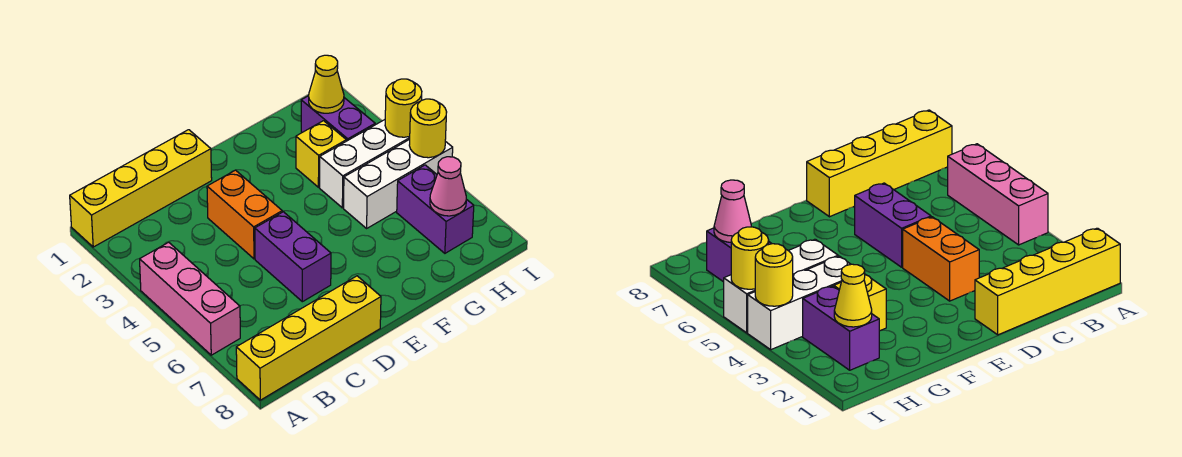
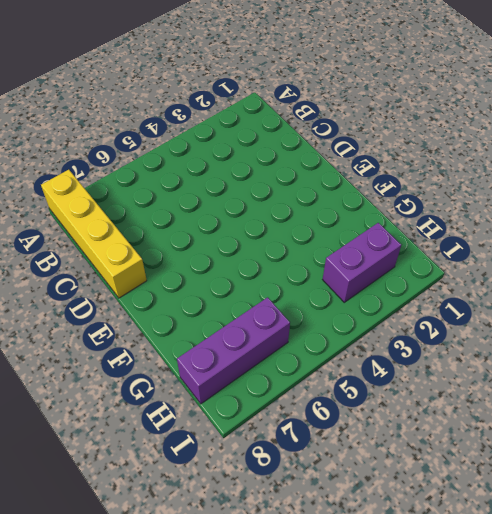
purple 1x3 brick [177,297,290,404] -> purple 1x2 brick [397,165,474,253]
none -> yellow 1x4 brick [70,130,212,247]
none -> pink 1x3 brick [140,242,240,355]
none -> orange 1x2 brick [207,170,282,259]

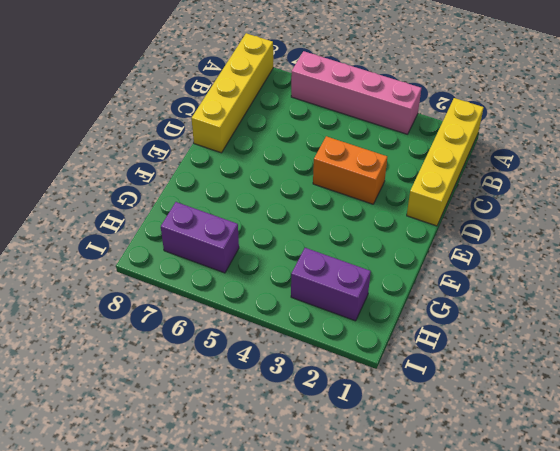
pink 1x4 brick [291,51,421,134] -> pink 1x3 brick [140,242,240,355]
none -> purple 1x2 brick [255,212,331,302]
none -> yellow 1x1 brick [296,121,346,187]
none -> white 1x3 brick [320,120,410,208]

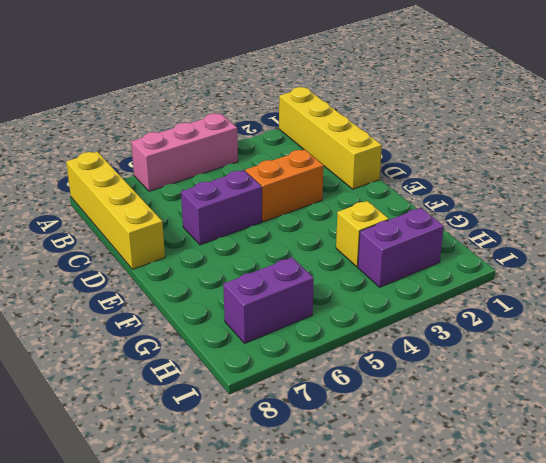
none -> white 1x3 brick [320,120,410,208]
none -> white 1x3 brick [344,139,453,228]
none -> yellow 1x1 cone [309,55,344,113]

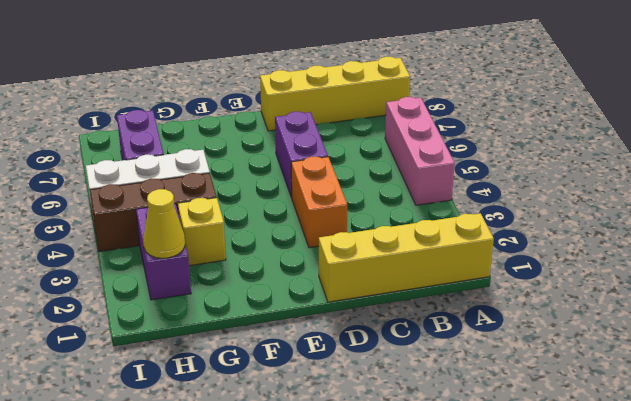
brown 1x3 brick [90,173,217,252] -> white 1x3 brick [320,120,410,208]
none -> pink 1x1 cone [430,157,466,216]
none -> yellow 1x1 round brick [385,79,422,137]
none -> yellow 1x1 round brick [409,99,447,158]

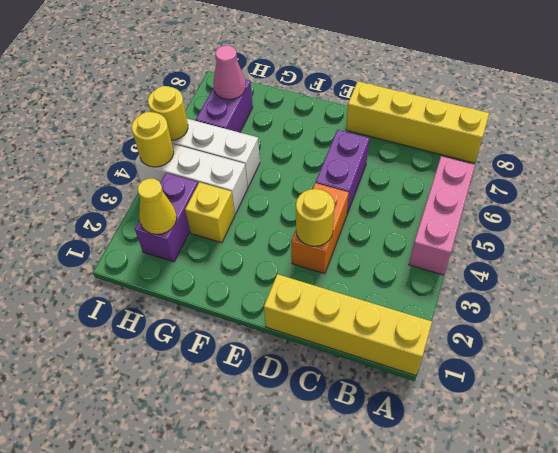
yellow 1x1 round brick [296,189,335,246] -> none

